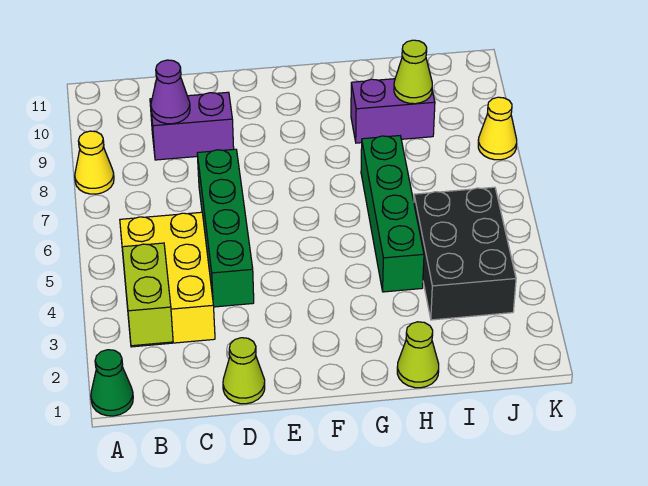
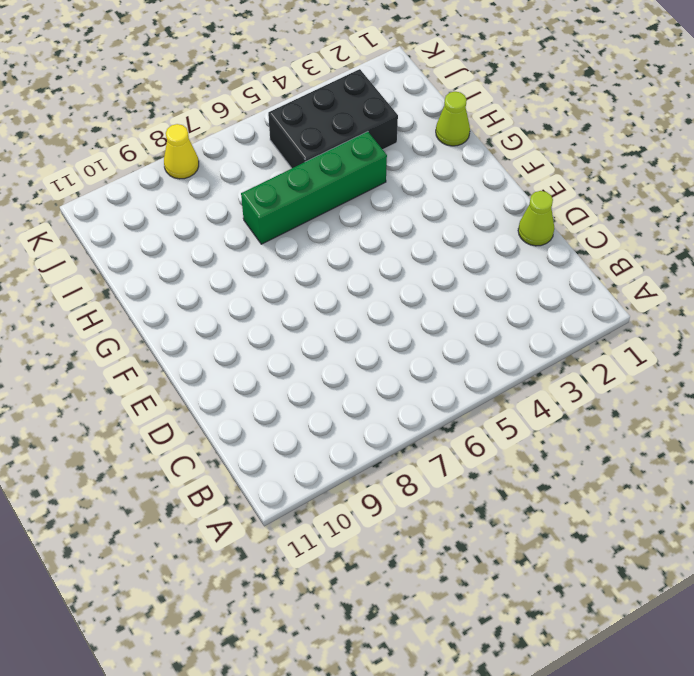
none -> green 1x1 cone [91,350,133,416]
none -> yellow 1x1 cone [75,131,114,194]
none -> yellow 2x3 brick [120,212,215,347]

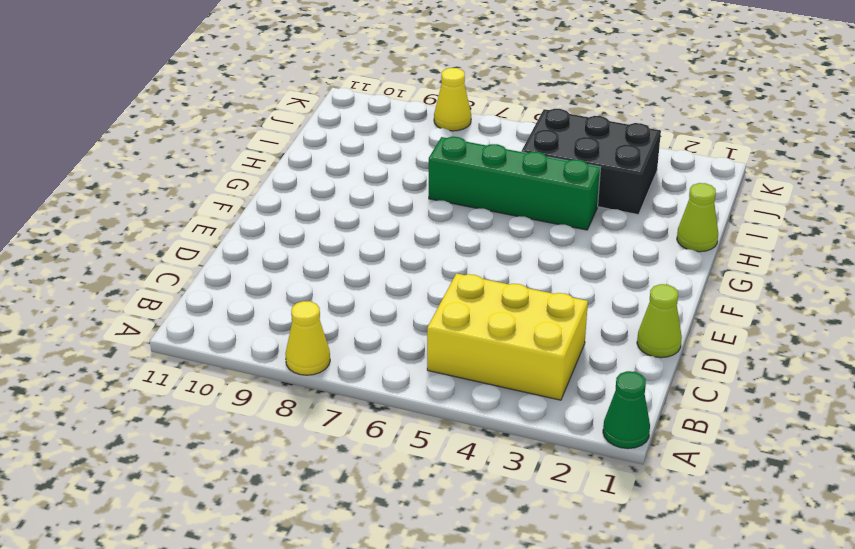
none -> purple 1x2 brick [150,92,234,160]
none -> green 1x4 brick [197,149,254,307]
none -> purple 1x2 brick [351,79,435,143]

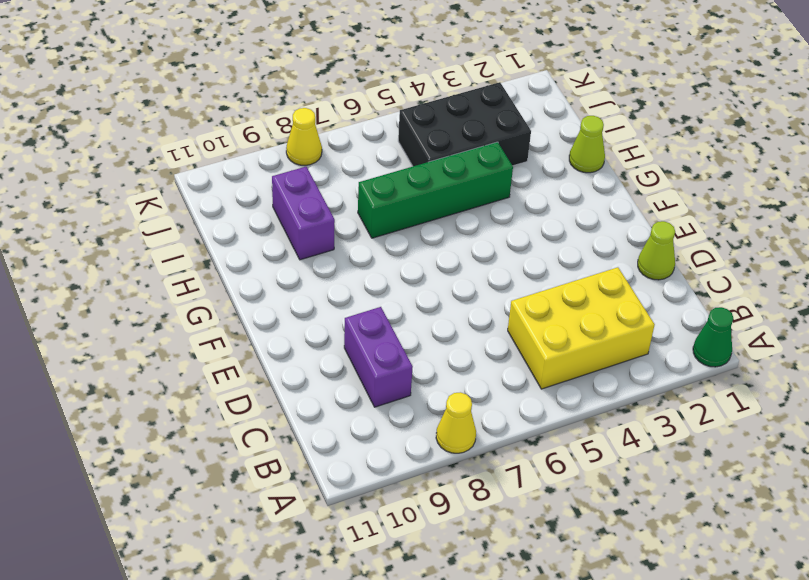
none -> green 1x4 brick [197,149,254,307]
none -> lime 1x2 brick [122,243,173,346]
none -> purple 1x1 cone [151,60,190,124]

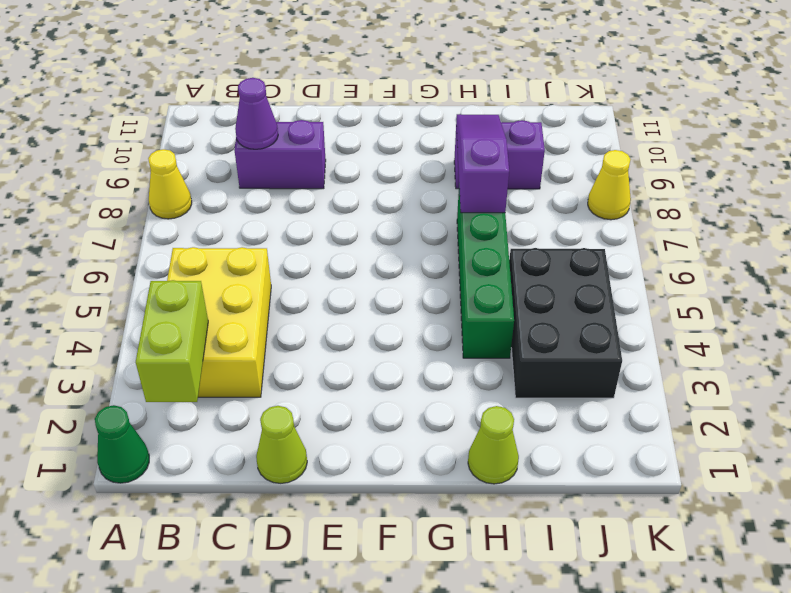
purple 1x3 slope [456,114,509,213] -> none
none -> green 1x4 brick [197,149,254,307]
none -> lime 1x1 cone [394,40,432,104]

